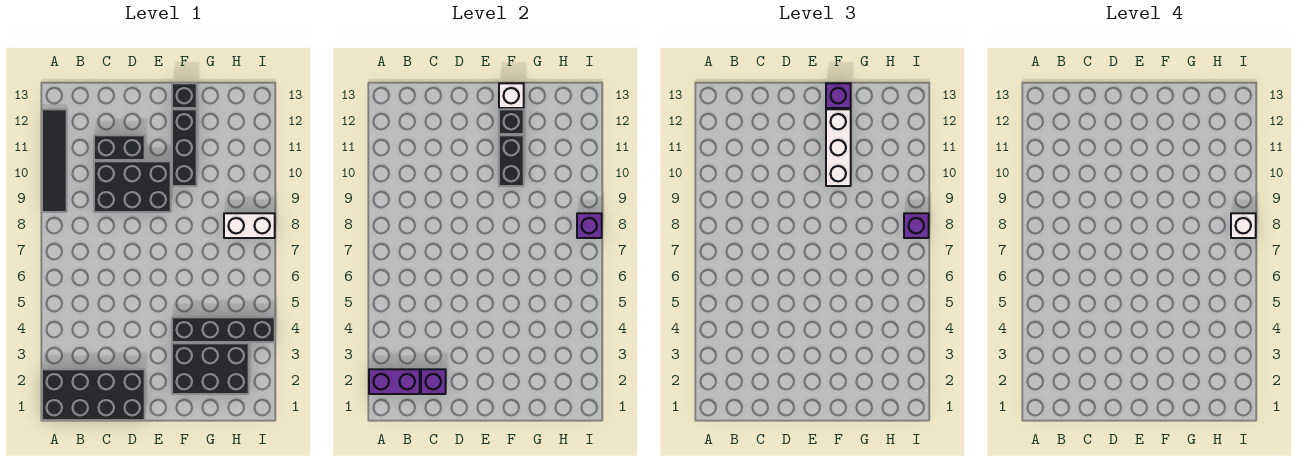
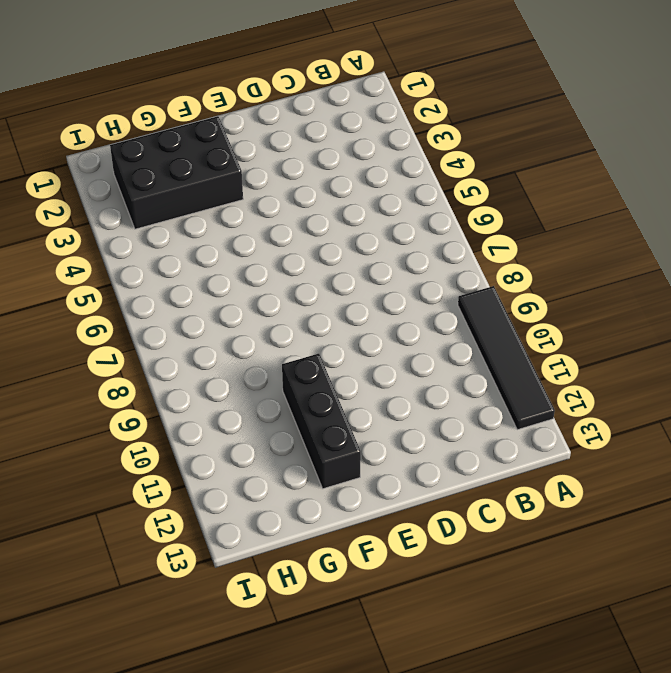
none -> black 2x4 brick [42,369,145,420]
none -> black 2x3 brick [94,161,171,212]
none -> black 1x2 brick [94,135,145,160]

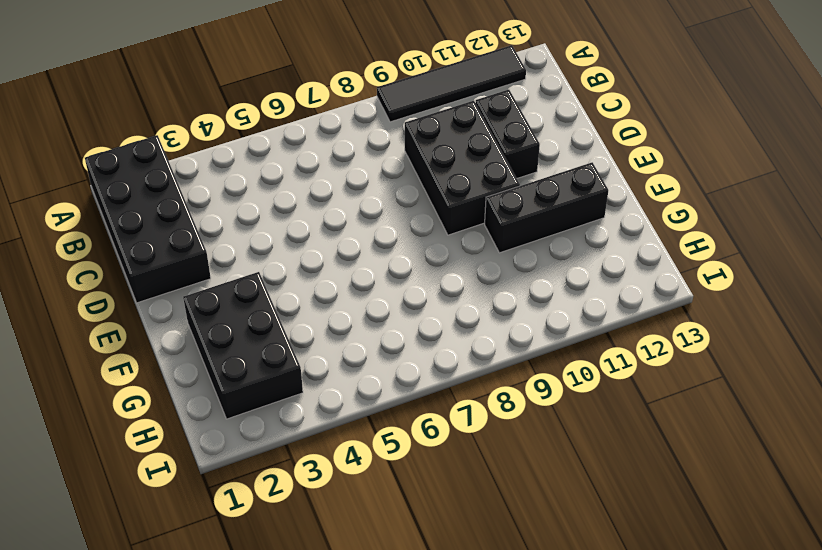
none -> black 1x4 brick [172,317,275,342]
none -> black 1x1 brick [172,83,197,108]
none -> white 1x2 brick [224,213,275,238]

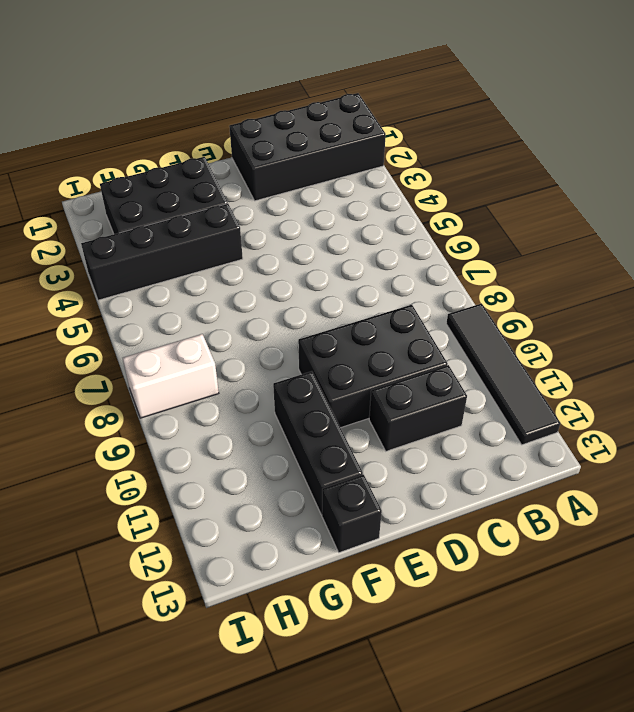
none -> purple 1x2 brick [369,369,420,394]
none -> purple 1x1 brick [421,369,446,394]
none -> black 1x2 brick [499,135,524,186]

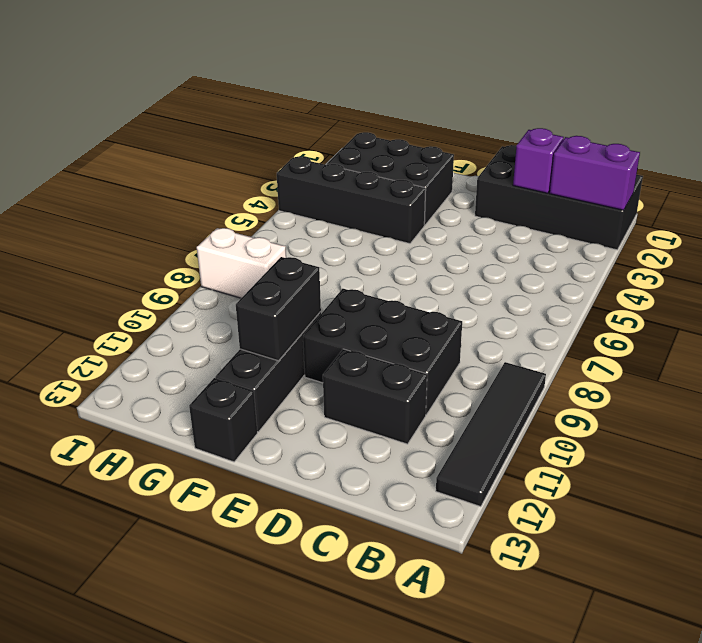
none -> black 1x1 brick [499,109,524,134]
none -> white 1x1 brick [499,83,524,108]
none -> purple 1x1 brick [577,213,602,238]

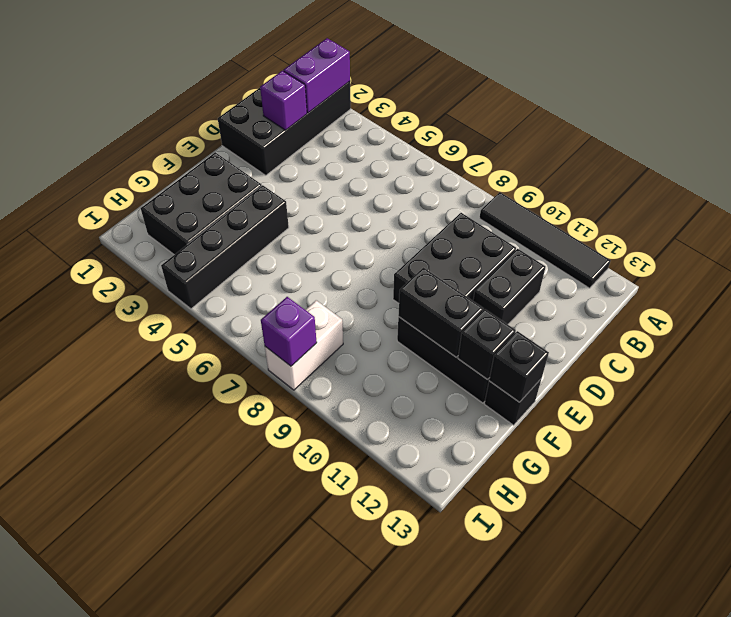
black 1x1 brick [489,331,549,402] -> white 1x1 brick [499,83,524,108]
none -> white 1x3 brick [826,109,851,186]
none -> purple 1x1 brick [826,83,851,108]
none -> purple 1x1 brick [904,213,929,238]

